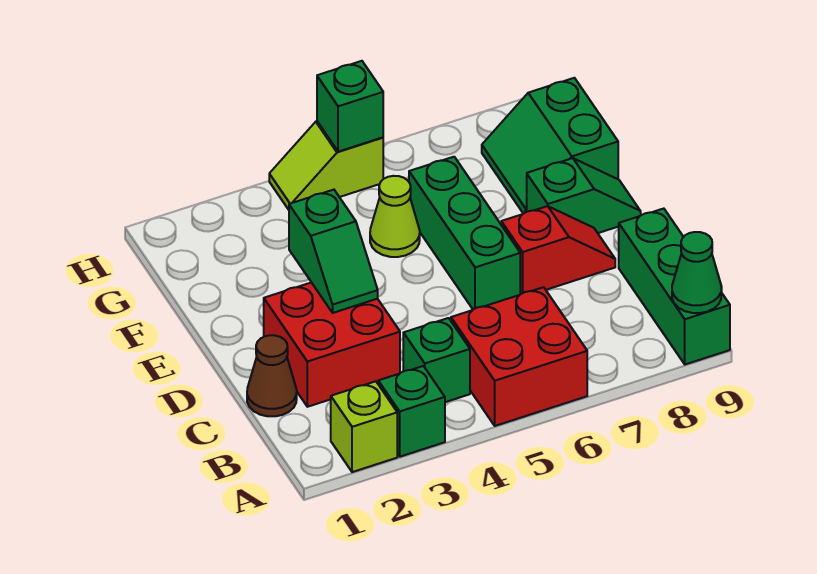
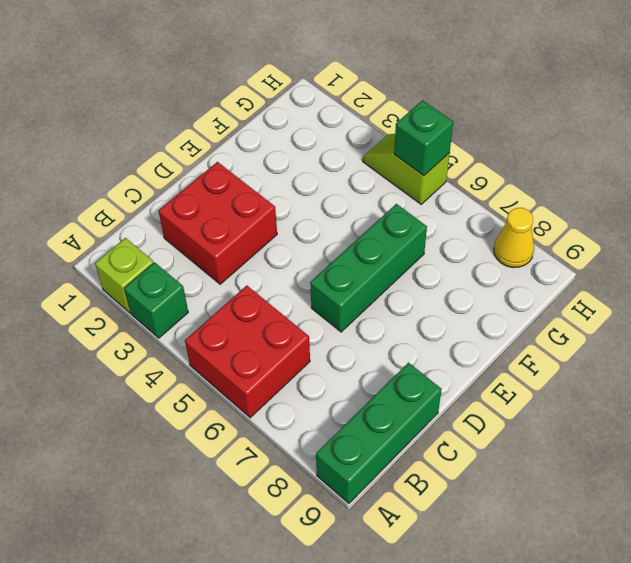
yellow 1x1 cone [494,208,534,268] -> none
none -> green 1x1 brick [403,318,470,402]
none -> brown 1x1 cone [247,335,297,416]
none -> red 1x2 slope [501,206,615,294]

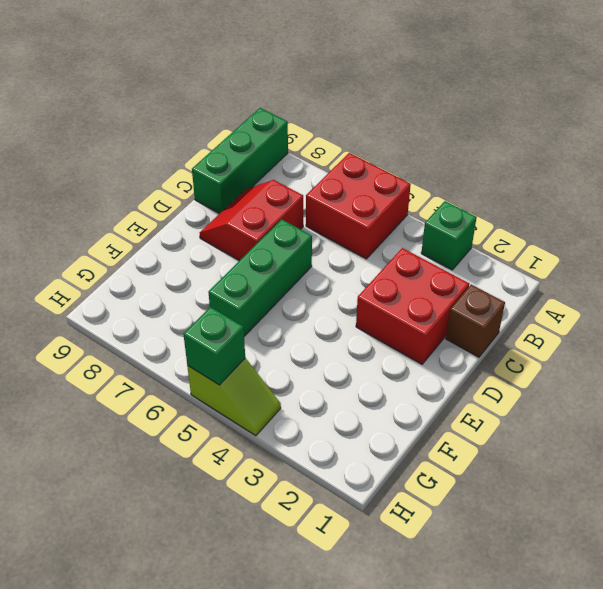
brown 1x1 brick [446,284,505,357] -> brown 1x1 cone [247,335,297,416]
red 2x2 slope [200,180,303,261] -> red 1x2 slope [501,206,615,294]
none -> lime 1x1 brick [331,381,397,472]
none -> green 1x1 brick [403,318,470,402]
none -> green 1x2 slope [527,158,641,233]

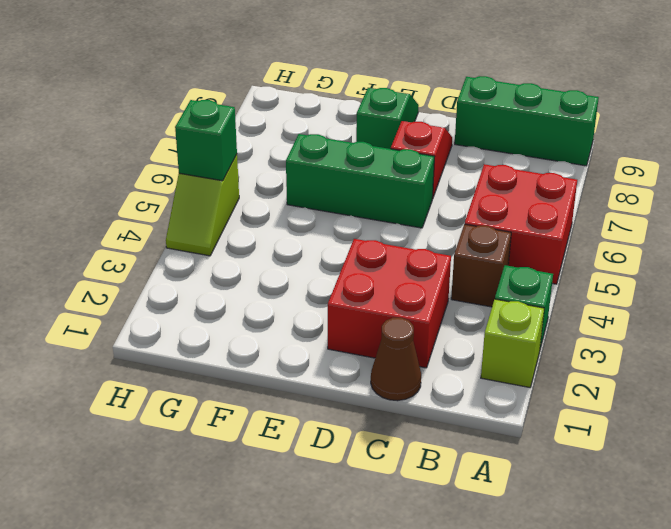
brown 1x1 brick [451,224,511,307] -> green 1x1 brick [403,318,470,402]
none -> lime 1x1 cone [370,176,420,257]
none -> green 2x2 slope [482,78,618,214]
none -> green 1x1 cone [672,232,722,313]

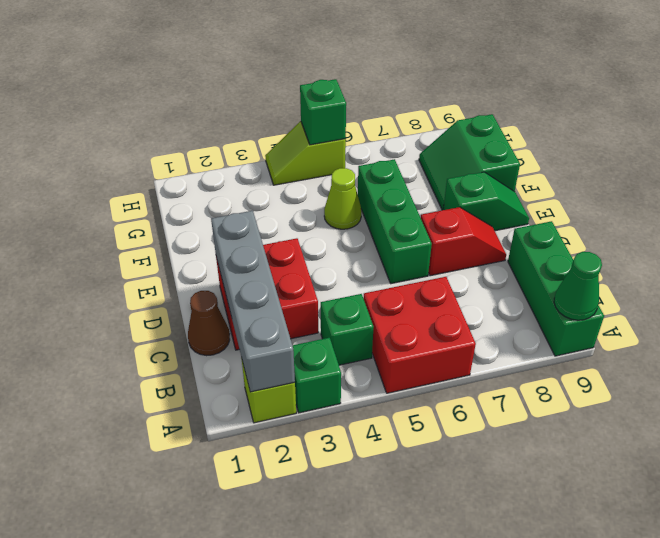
grey 1x4 brick [211,211,295,392] -> none
none -> green 1x2 slope [289,190,378,313]

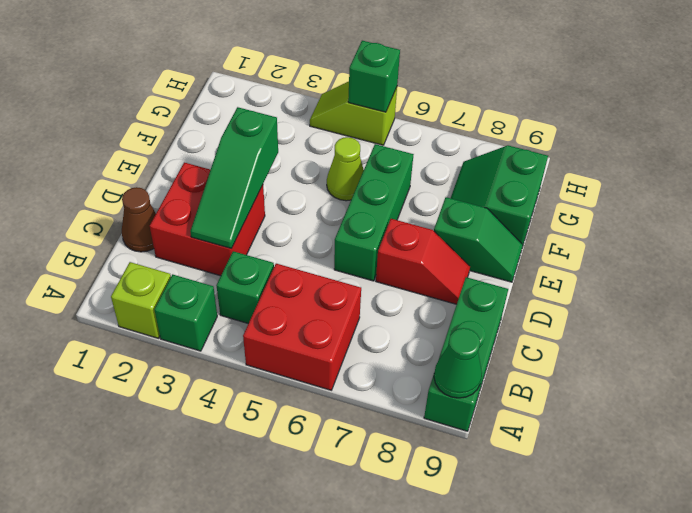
green 1x3 slope [190,107,278,249] -> green 1x2 slope [289,190,378,313]

